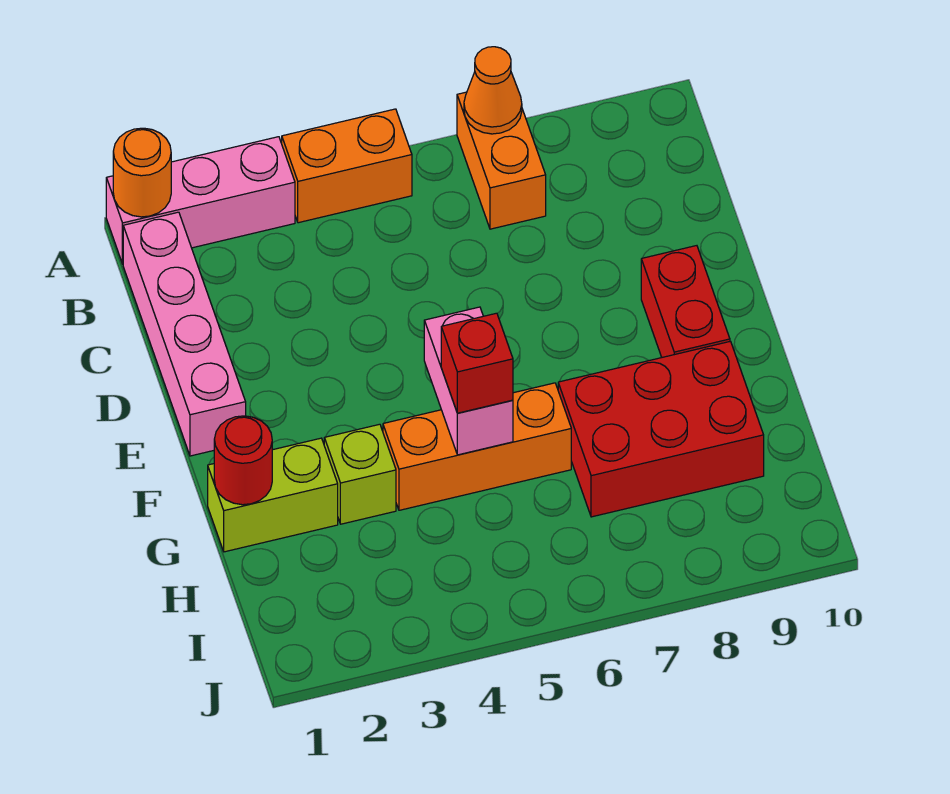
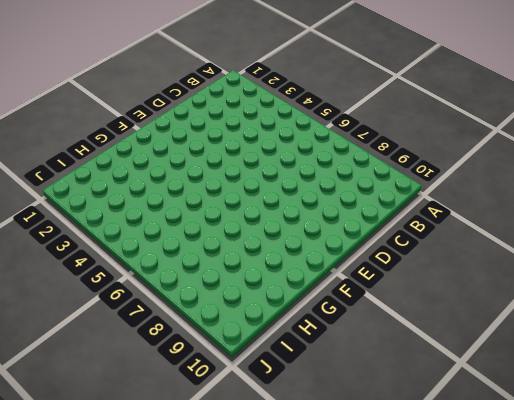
none -> pink 1x3 brick [106,137,295,264]
none -> orange 1x2 brick [282,109,412,223]
none -> orange 1x2 brick [457,92,546,229]

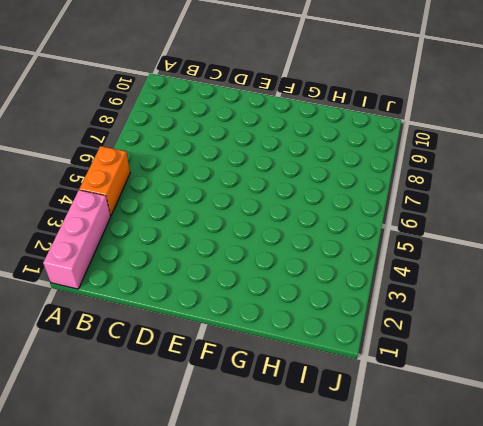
none -> orange 1x2 brick [457,92,546,229]
none -> pink 1x4 brick [123,212,246,456]
none -> red 1x2 brick [641,246,730,357]

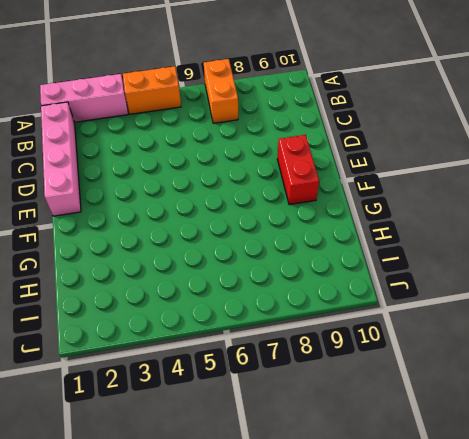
none -> lime 1x2 brick [208,438,338,552]
none -> lime 1x1 brick [324,424,396,524]
none -> orange 1x3 brick [383,383,571,510]

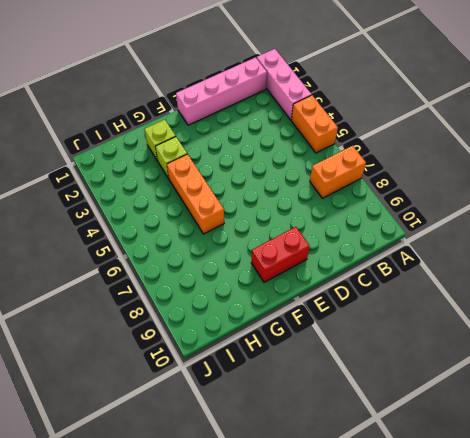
lime 1x1 brick [145,120,176,161] -> lime 1x2 brick [208,438,338,552]
none -> red 2x3 brick [558,341,764,517]
none -> orange 1x1 round brick [113,128,171,217]
none -> orange 1x1 cone [464,47,522,134]

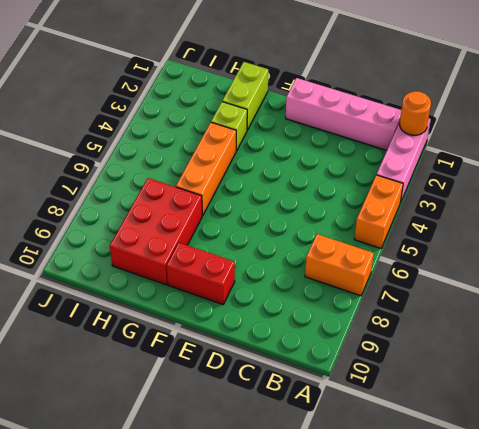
none -> orange 1x1 cone [464,47,522,134]
none -> pink 1x2 brick [424,307,513,455]
none -> red 1x1 round brick [214,416,272,505]

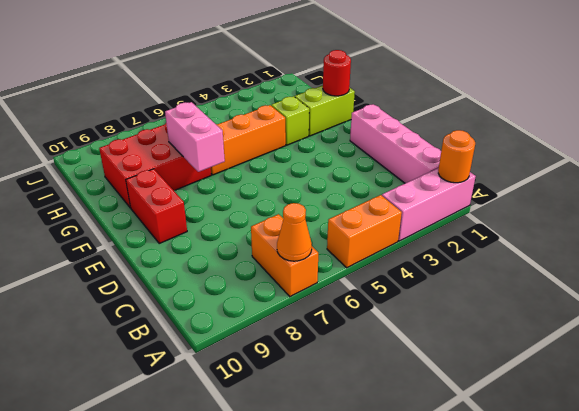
pink 1x2 brick [165,102,225,172] -> pink 1x2 brick moved to [424,307,513,455]
none -> red 1x1 brick [441,313,513,413]

